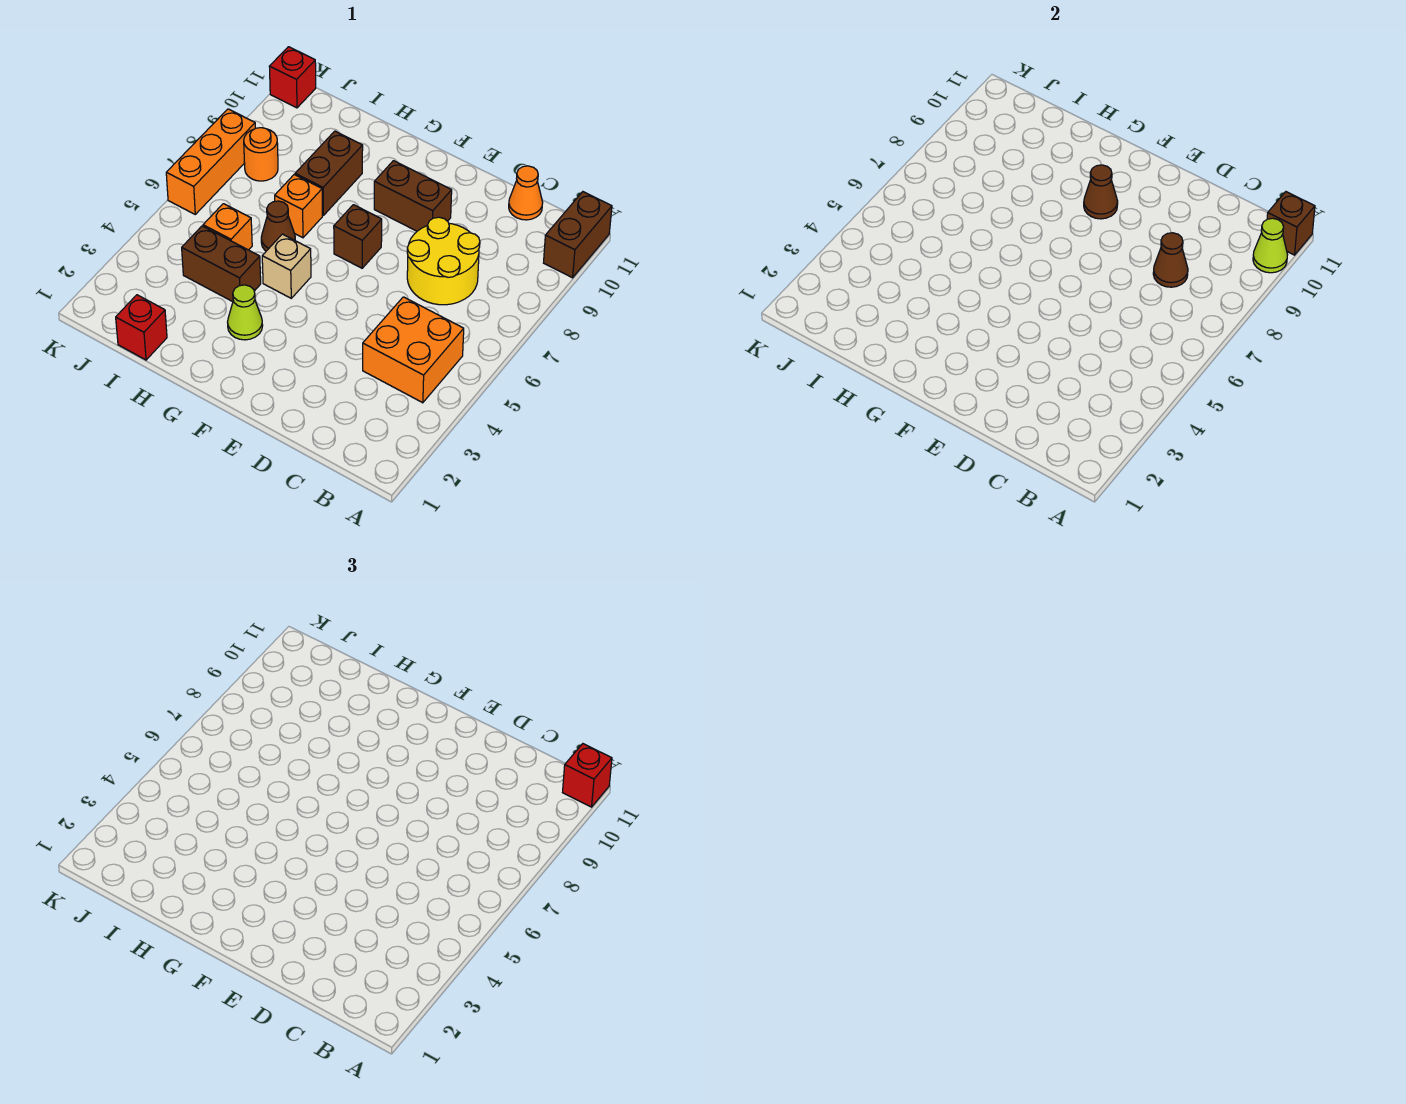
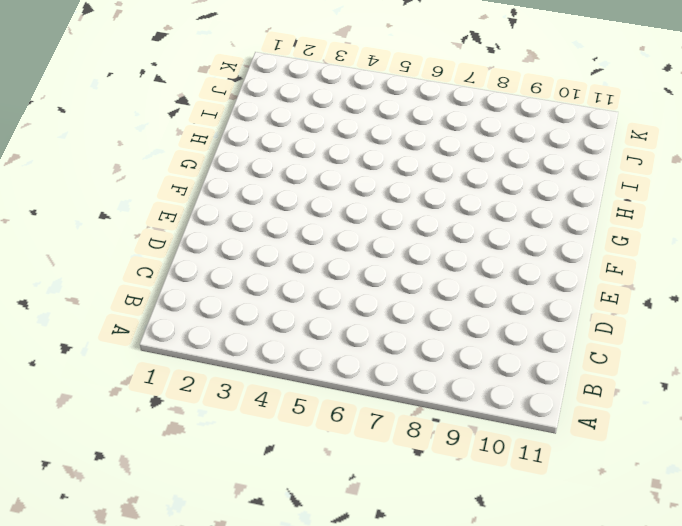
none -> brown 1x2 brick [544,192,612,278]
none -> orange 2x2 brick [363,297,464,403]
none -> yellow 2x2 round brick [407,217,480,305]

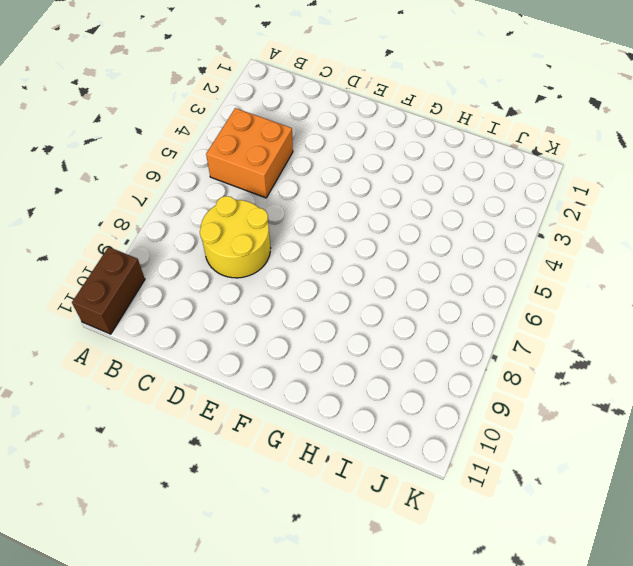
none -> orange 1x1 cone [509,166,543,220]
none -> brown 1x2 brick [374,161,452,231]
none -> brown 1x1 brick [334,205,382,268]

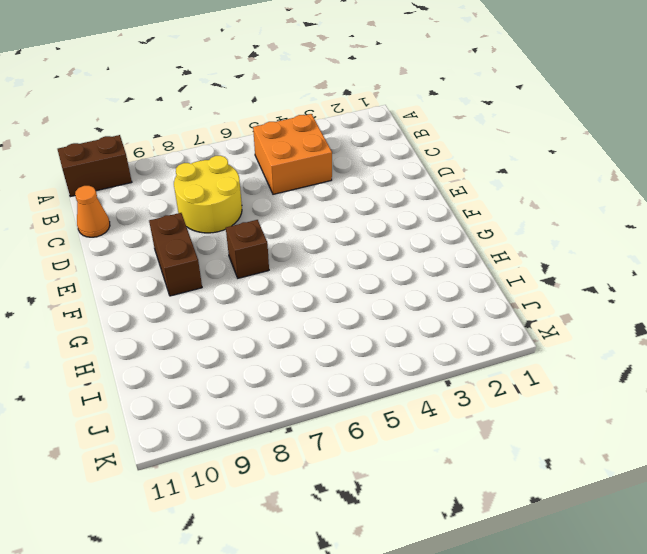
none -> lime 1x1 cone [227,285,263,340]
none -> tan 1x1 brick [262,234,311,298]
none -> brown 1x2 brick [182,226,261,302]

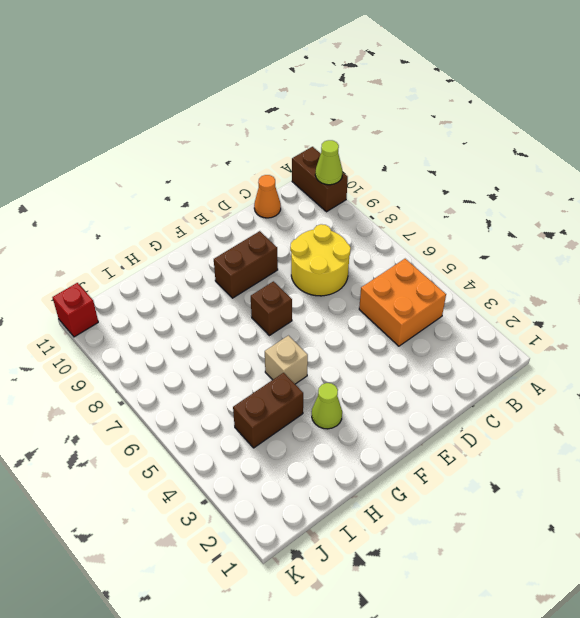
none -> brown 1x1 cone [261,201,295,251]
none -> orange 1x1 brick [275,175,322,238]
none -> brown 1x2 brick [295,131,363,215]

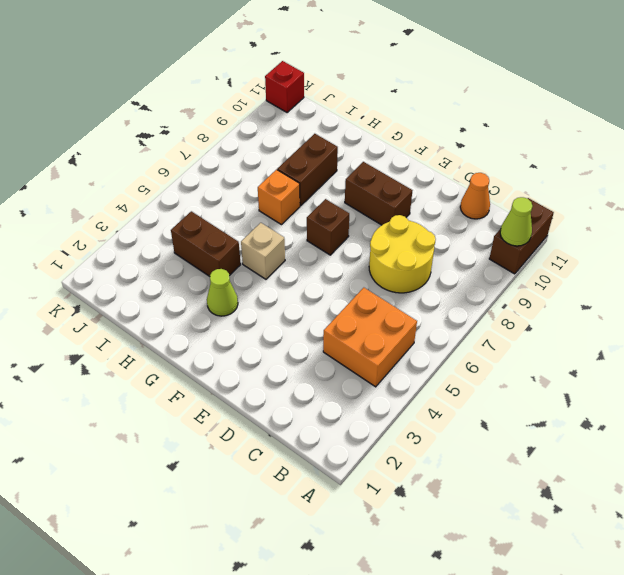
none -> brown 1x1 cone [261,201,295,251]
none -> red 1x1 brick [116,295,167,360]
none -> orange 1x1 brick [203,204,252,250]

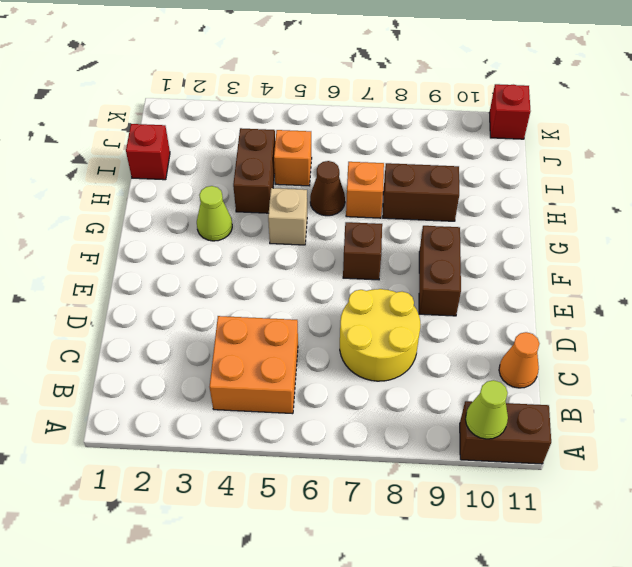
none -> orange 1x1 round brick [244,128,278,181]
none -> orange 1x3 brick [166,109,255,214]
none -> brown 1x1 brick [1267,192,1315,255]

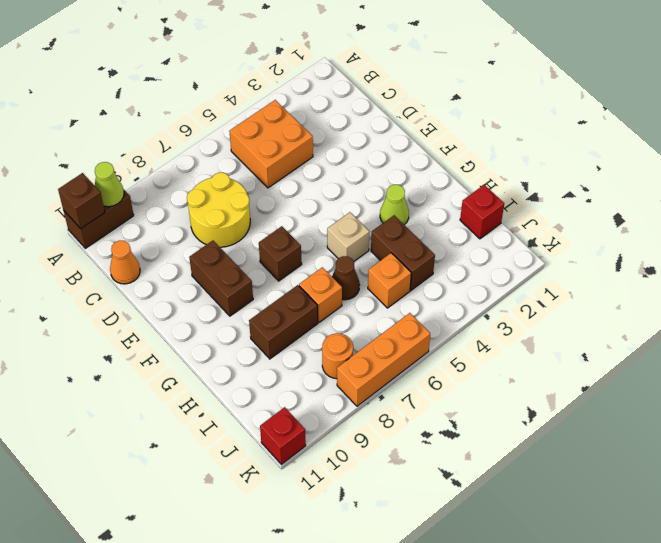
none -> brown 1x1 cone [1153,233,1188,287]
none -> brown 1x1 cone [1084,165,1118,219]
none -> red 1x1 brick [563,744,612,807]

